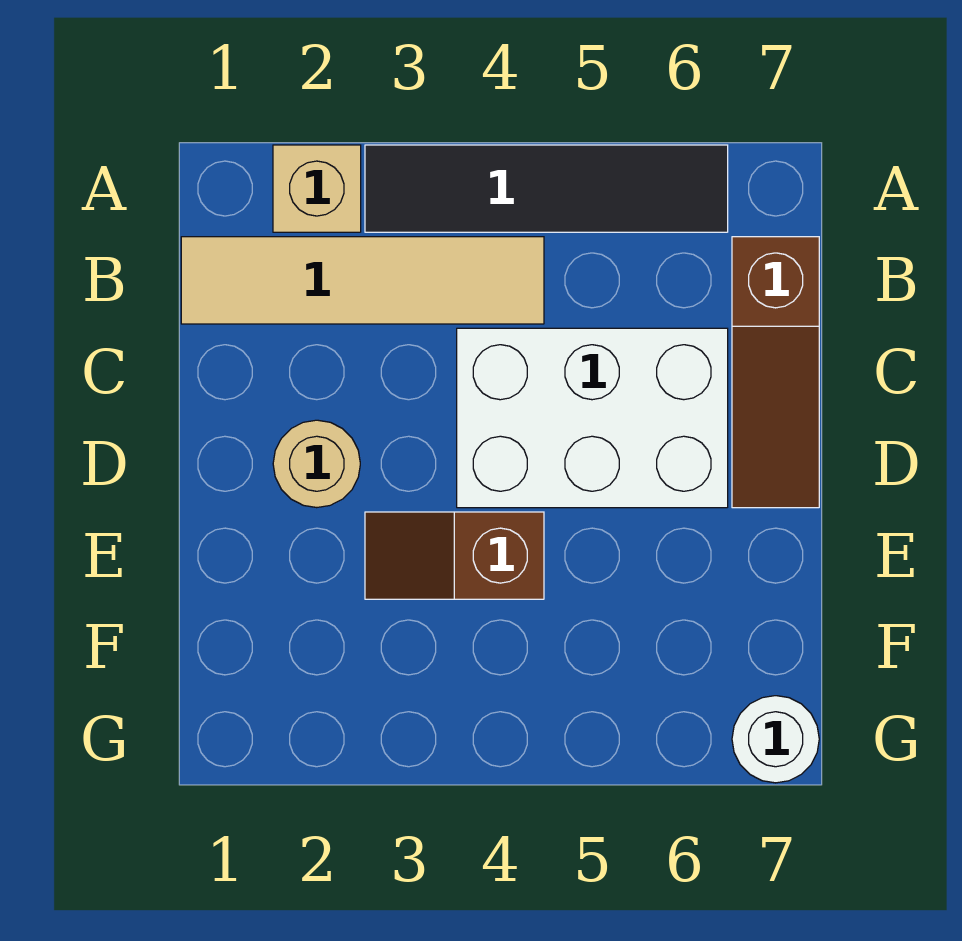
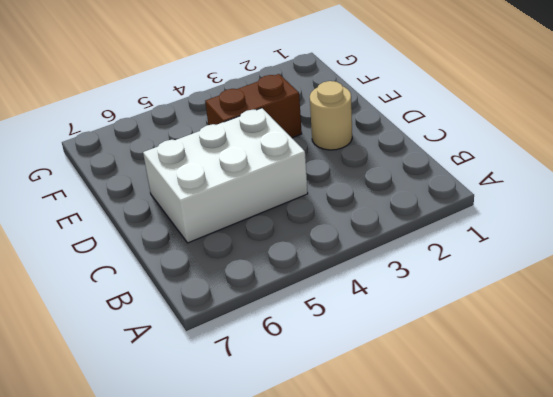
brown 1x2 brick [205,74,302,138] -> brown 1x2 slope [365,512,544,599]
none -> tan 1x1 brick [273,145,361,232]
none -> black 1x4 tile [365,145,728,232]

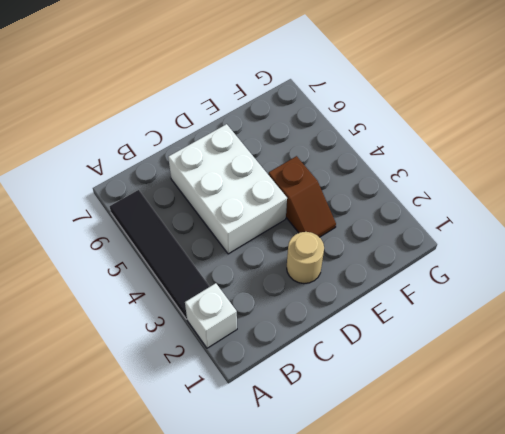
white 1x1 brick [185,283,237,348] -> tan 1x1 brick [273,145,361,232]
none -> tan 1x4 tile [181,237,544,324]
none -> brown 1x3 slope [732,237,819,508]

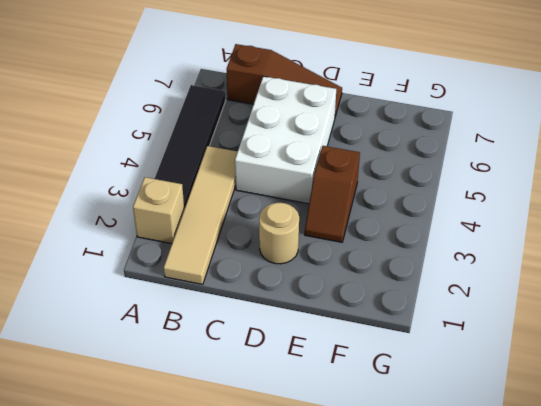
none -> white 1x1 round brick [732,696,819,783]

